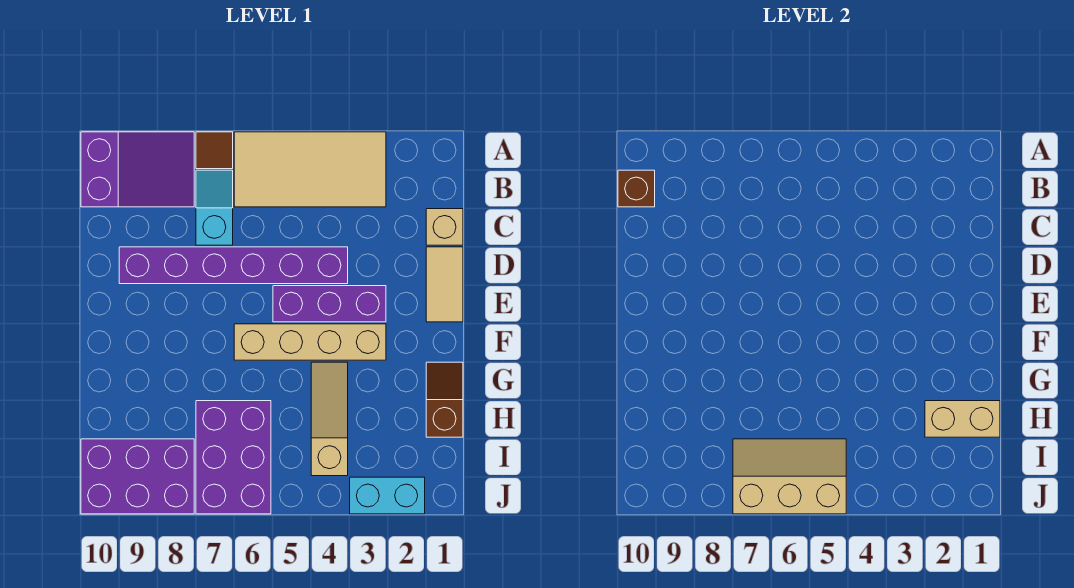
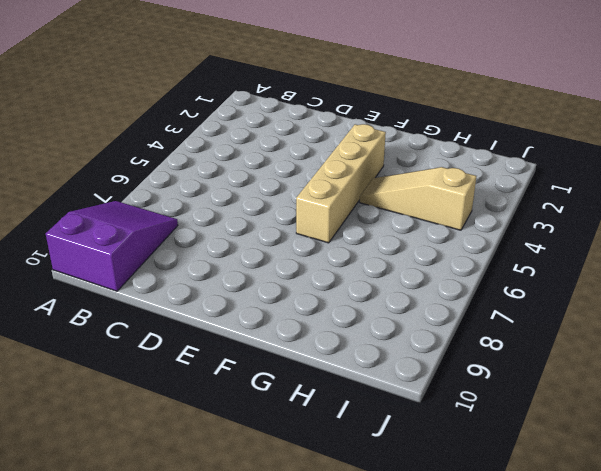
none -> tan 2x4 tile [234,132,386,207]
none -> brown 1x1 tile [196,132,233,169]
none -> cyan 1x2 slope [196,170,233,245]

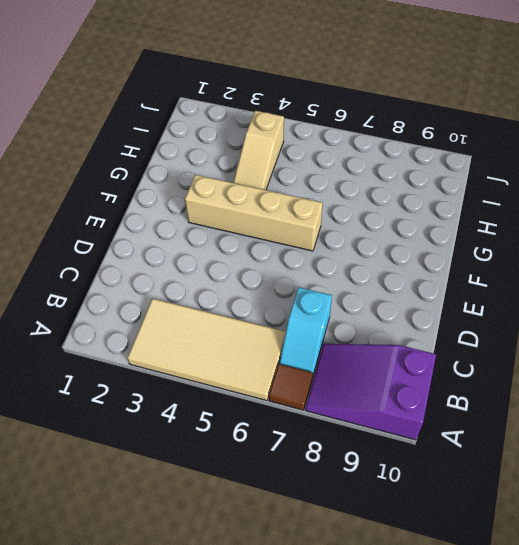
none -> tan 1x1 brick [426,209,463,245]
none -> tan 1x2 tile [426,247,463,322]
none -> purple 1x6 brick [119,247,348,284]

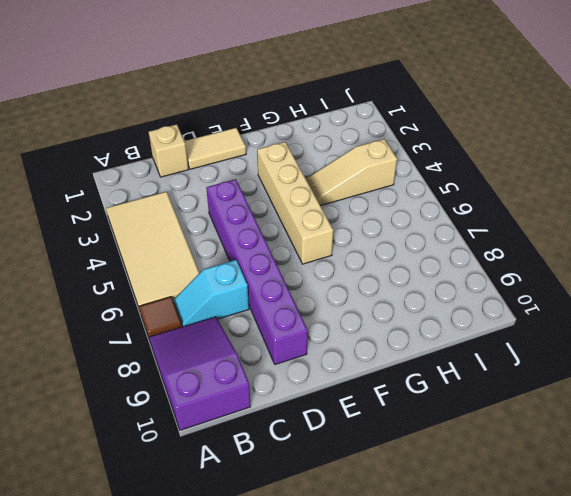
none -> purple 1x3 brick [273,286,386,322]
none -> brown 1x2 slope [426,362,463,437]
none -> purple 2x3 brick [196,401,271,514]

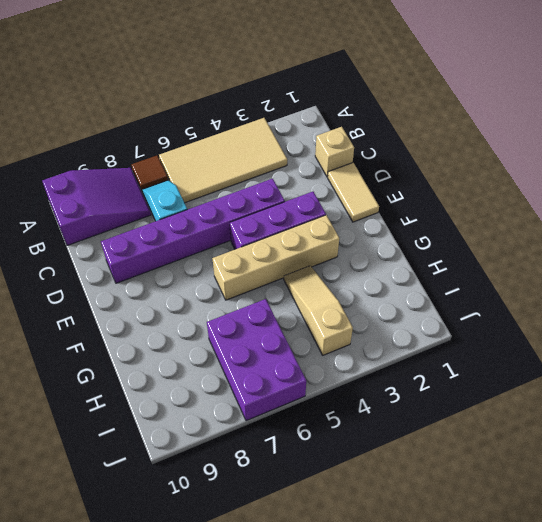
none -> brown 1x2 slope [426,362,463,437]
none -> purple 2x3 brick [81,439,194,514]
none -> cyan 1x2 brick [350,477,425,514]

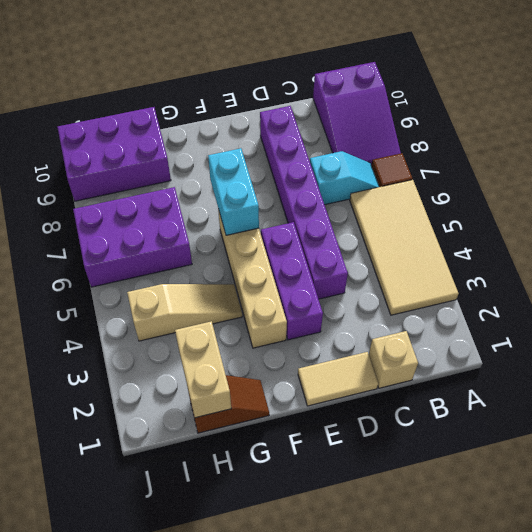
cyan 1x2 brick [208,148,259,235] -> cyan 1x2 brick moved to [350,477,425,514]
purple 2x3 brick [58,107,171,201] -> purple 2x3 brick turned to [81,439,194,514]
none -> brown 1x1 brick [618,170,655,207]
none -> tan 2x3 slope [733,439,846,514]

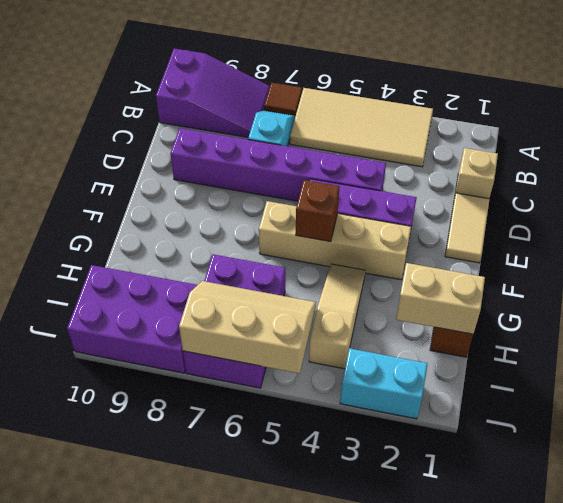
brown 1x1 brick [296,180,339,242] -> brown 1x1 brick moved to [618,170,655,207]

